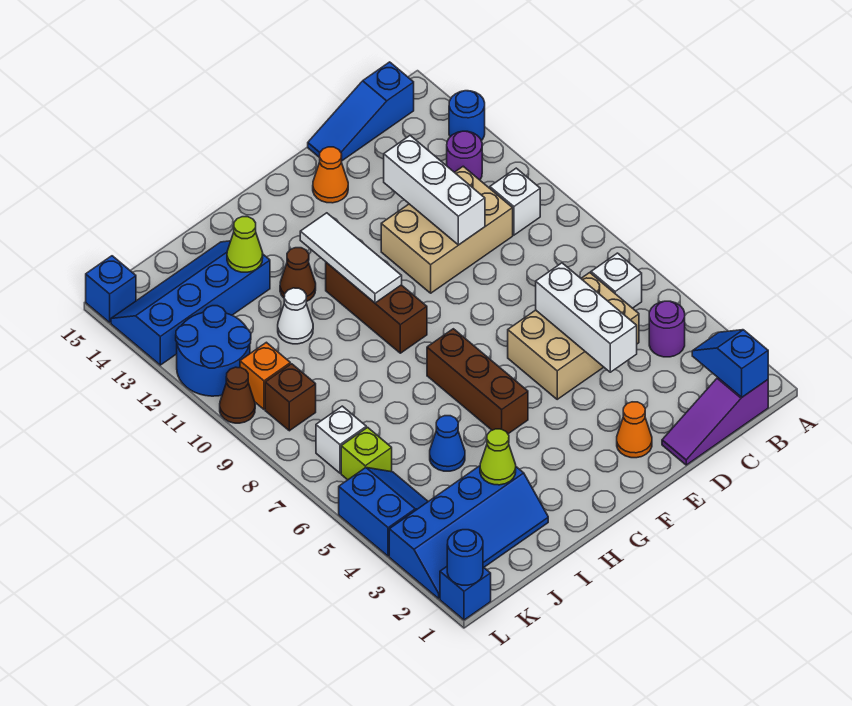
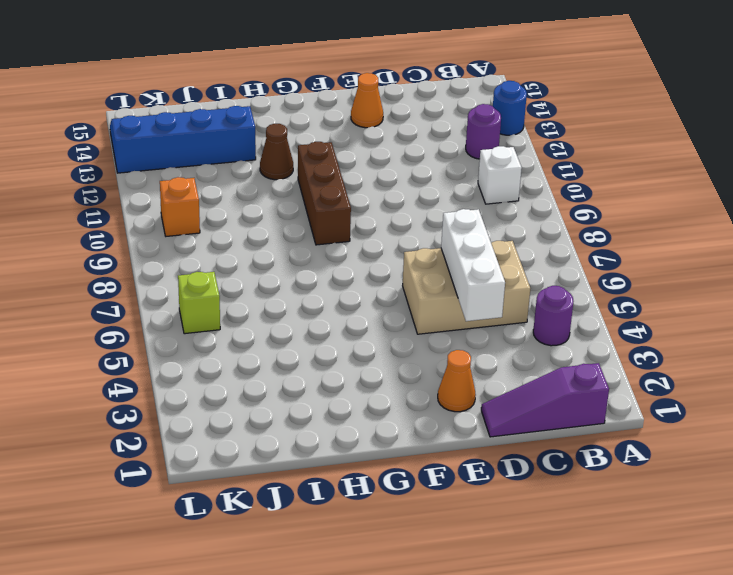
none -> white 1x1 brick [591,253,642,308]
none -> blue 1x3 slope [308,62,414,161]
none -> tan 2x3 brick [381,166,513,293]
none -> brown 1x3 brick [427,329,528,434]

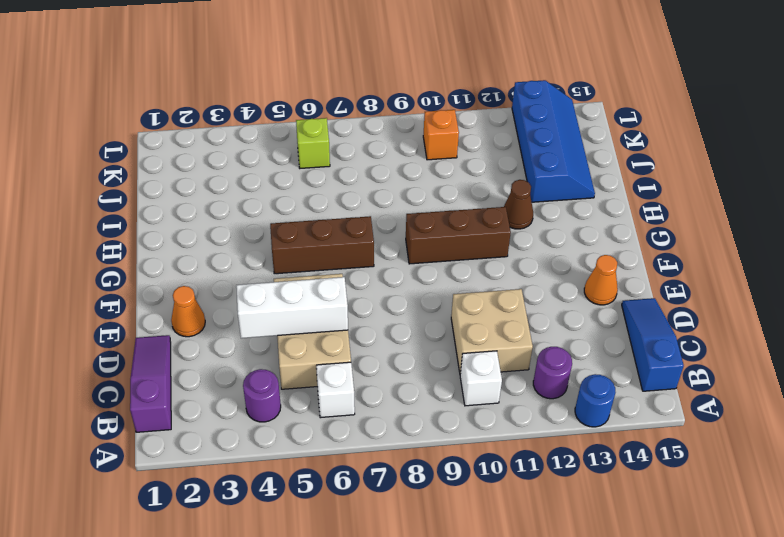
tan 2x2 brick [451,289,533,374] -> tan 2x3 brick [381,166,513,293]
none -> blue 2x4 slope [389,466,548,599]
none -> blue 1x1 cone [430,416,465,471]
none -> white 1x1 cone [278,288,313,344]
none -> blue 2x2 slope [339,468,428,556]

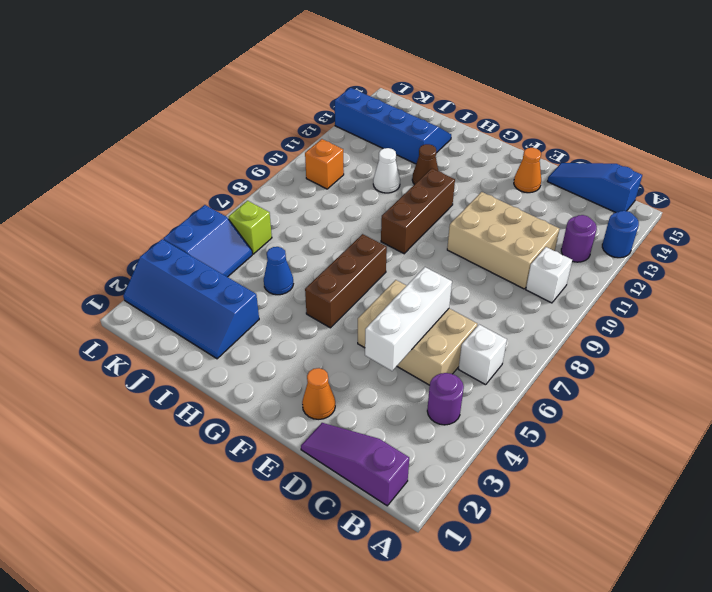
none -> white 1x1 brick [316,406,366,473]
none -> brown 1x1 brick [265,364,316,431]
none -> blue 2x2 round brick [176,306,251,396]
none -> blue 1x1 brick [440,567,491,620]

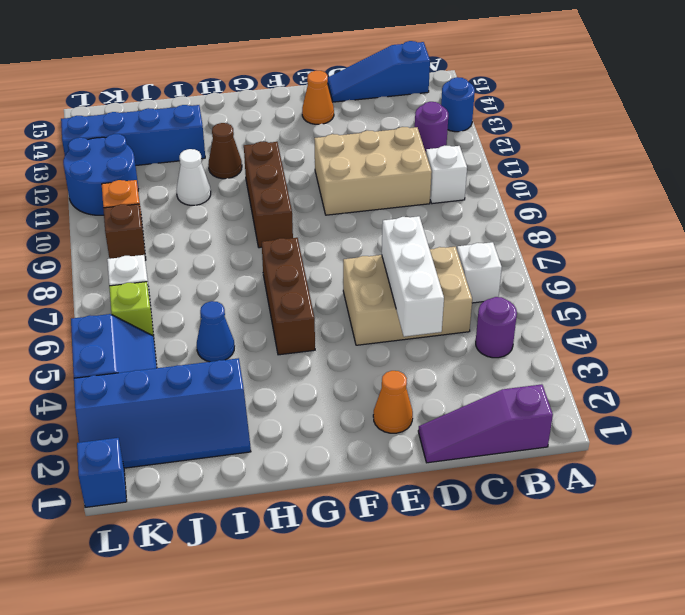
none -> brown 1x1 cone [220,367,255,423]
none -> blue 1x1 brick [86,256,136,322]
none -> blue 1x2 slope [692,330,768,397]
none -> white 1x3 brick [384,136,485,245]

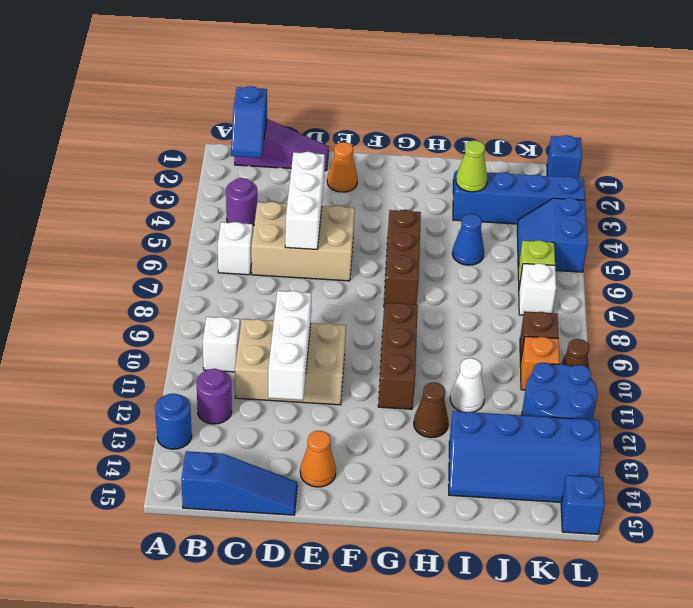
none -> white 1x3 tile [300,213,402,303]
none -> lime 1x1 cone [227,217,263,272]
none -> blue 1x1 round brick [447,530,483,585]

